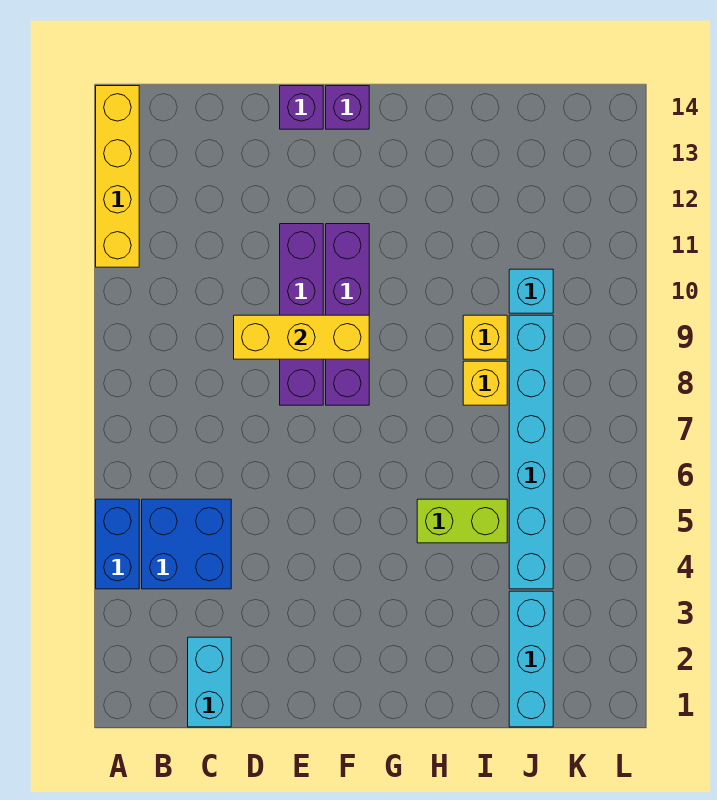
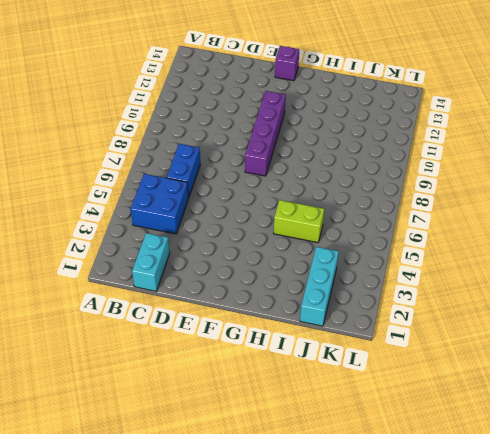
blue 1x2 brick [167,144,200,197] -> blue 1x2 brick moved to [96,499,139,589]
none -> yellow 1x4 brick [96,86,139,267]
none -> purple 1x4 brick [280,224,323,405]
none -> purple 1x1 brick [280,86,323,129]

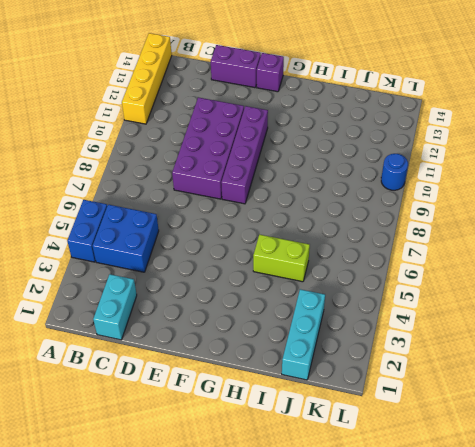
purple 2x4 brick [172,97,244,199] -> purple 1x4 brick [280,224,323,405]
purple 1x2 brick [211,45,261,88] -> purple 1x1 brick [280,86,323,129]
blue 1x1 round brick [381,154,408,190] -> none
none -> yellow 1x1 brick [463,361,507,405]
none -> yellow 1x1 brick [463,315,507,359]
none -> cyan 1x6 brick [509,315,553,589]

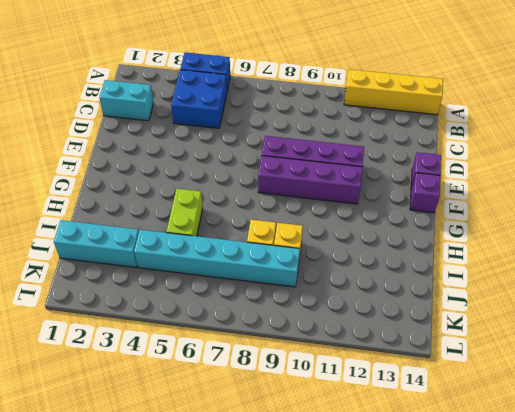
none -> cyan 1x1 brick [509,269,553,313]
none -> yellow 1x3 brick [234,315,369,359]

